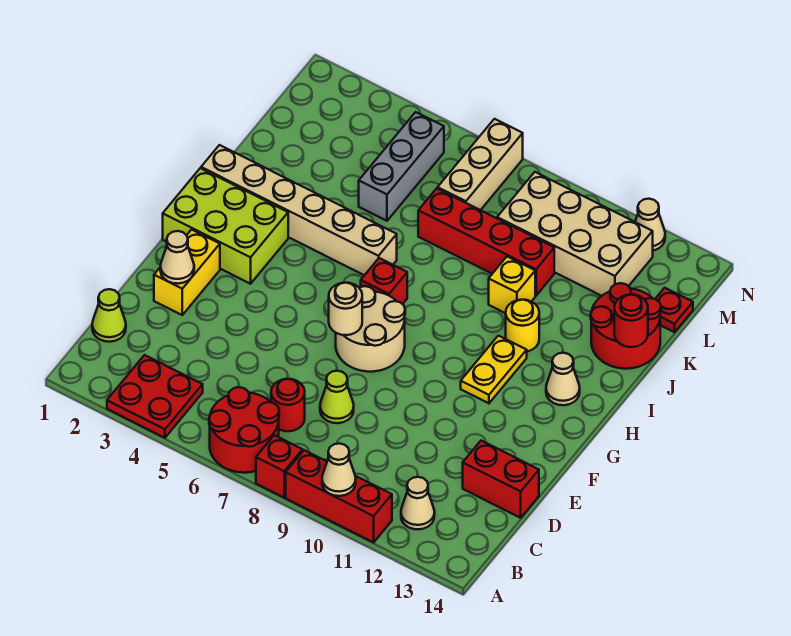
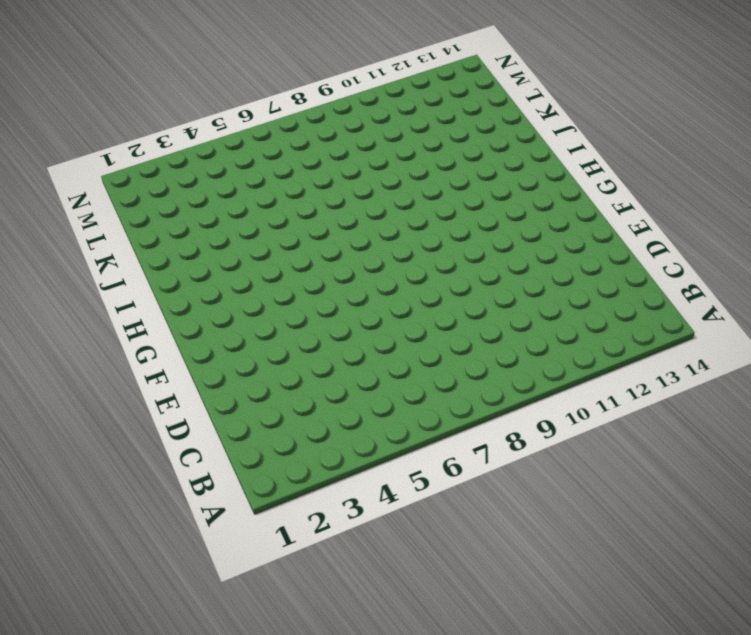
none -> red 2x2 plate [107,355,203,438]
none -> red 2x2 round brick [209,387,279,473]
none -> red 1x1 brick [256,435,303,497]

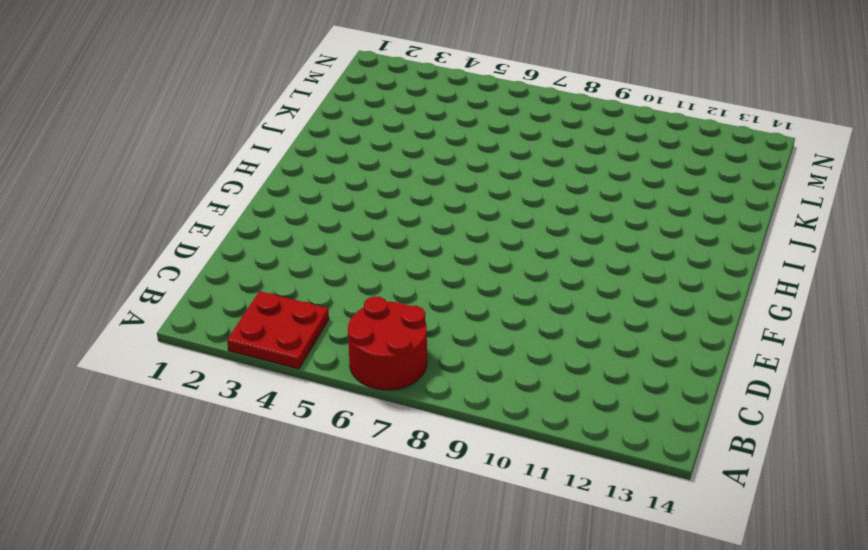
none -> red 1x1 brick [256,435,303,497]
none -> red 1x3 brick [286,450,392,542]
none -> tan 1x1 cone [401,477,435,529]

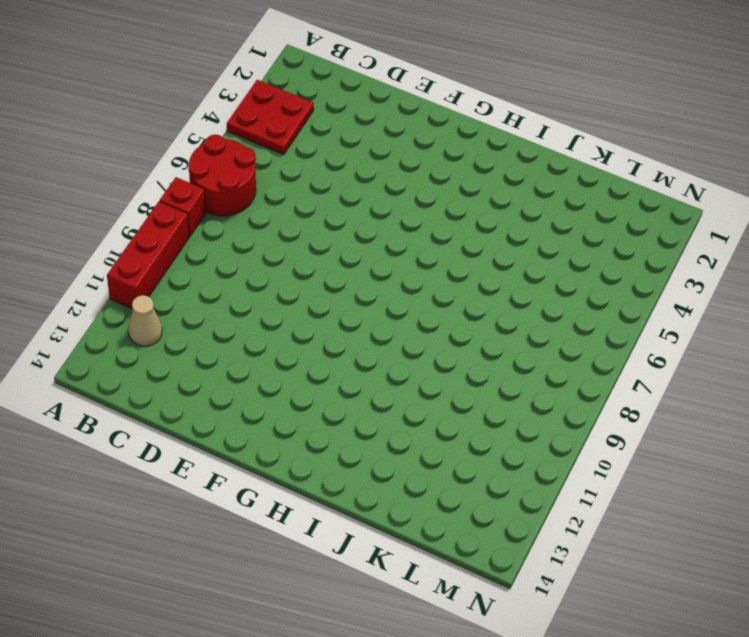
none -> lime 1x1 cone [92,289,126,342]
none -> red 1x1 round brick [271,379,305,431]
none -> lime 1x1 cone [320,371,354,423]

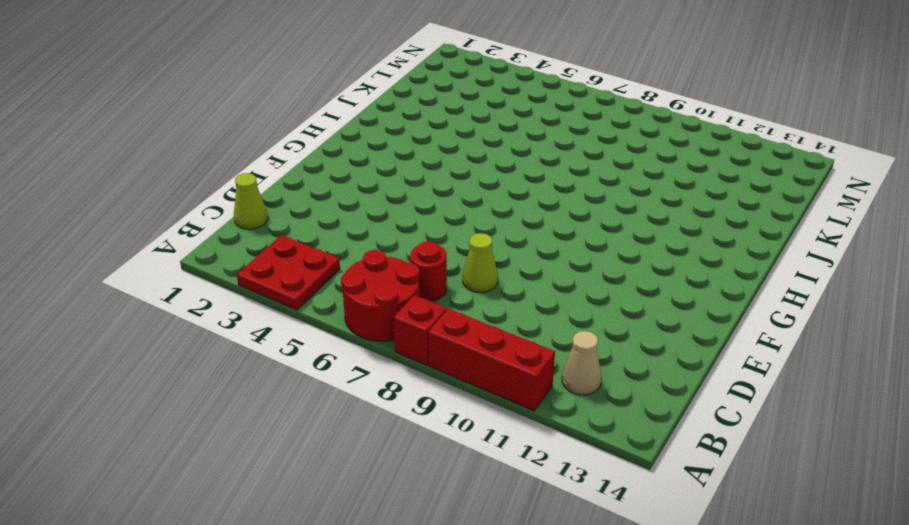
none -> red 1x2 brick [463,441,539,518]
none -> yellow 1x2 brick [154,230,220,315]
none -> tan 2x2 round brick [336,286,405,372]

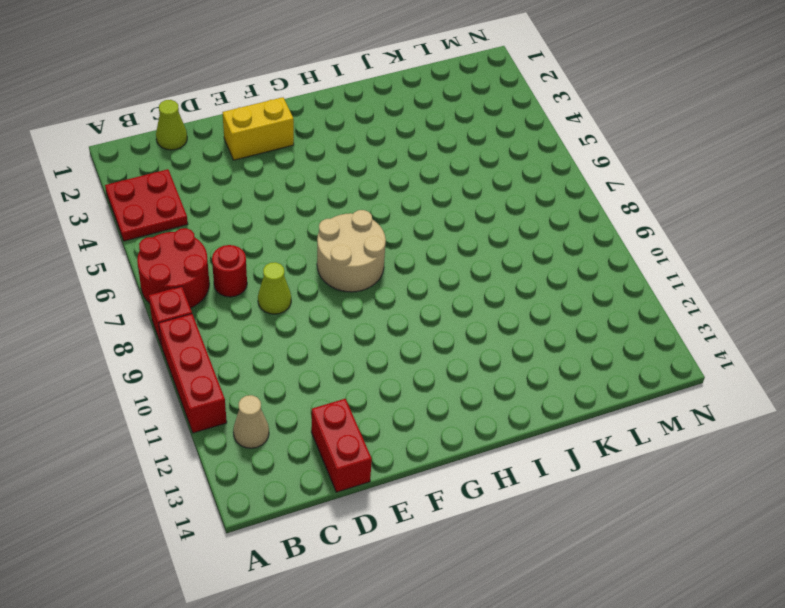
none -> lime 2x3 brick [163,168,288,284]
none -> yellow 1x2 plate [461,336,527,403]
none -> red 1x1 brick [361,258,407,304]

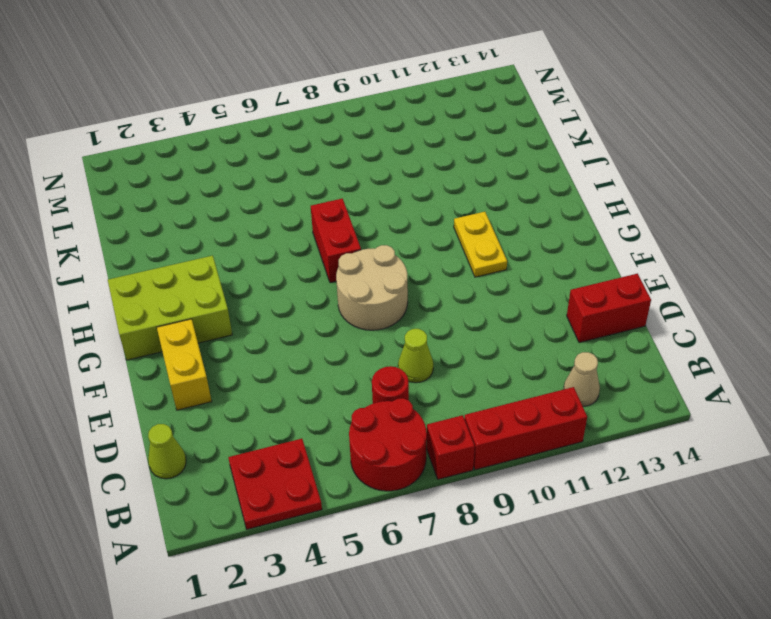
red 1x2 brick [311,198,361,283] -> red 1x1 brick [361,258,407,304]
none -> tan 1x1 cone [546,353,580,405]
none -> tan 1x6 brick [201,145,397,275]
none -> yellow 1x1 round brick [506,300,539,352]

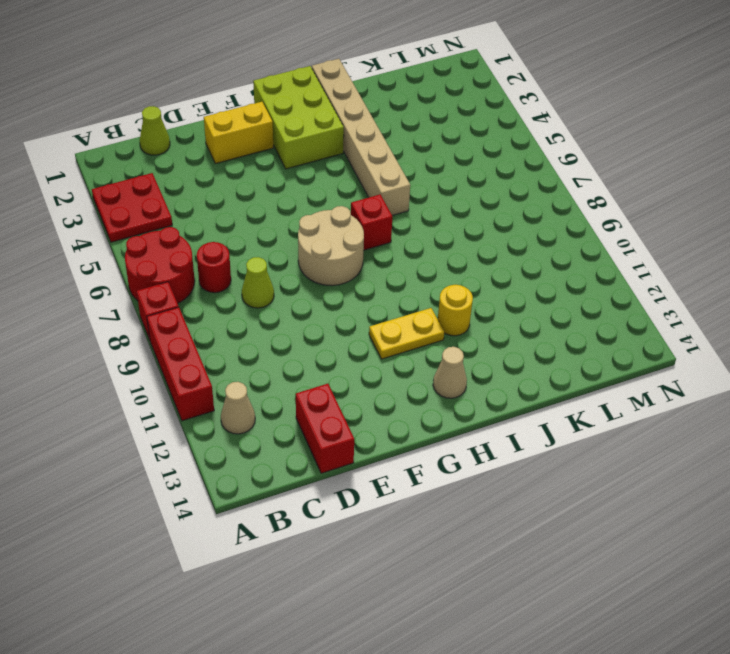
none -> yellow 1x1 brick [489,257,535,313]
none -> red 2x2 round brick [591,283,661,369]
none -> grey 1x3 brick [359,112,444,221]

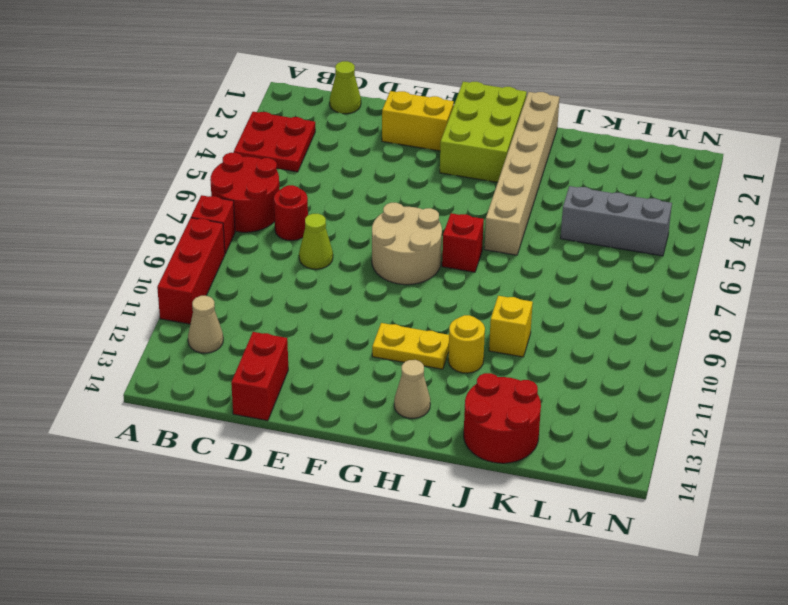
none -> red 1x4 brick [418,188,554,296]
none -> tan 1x3 brick [438,119,523,210]
none -> tan 2x4 brick [497,172,653,296]

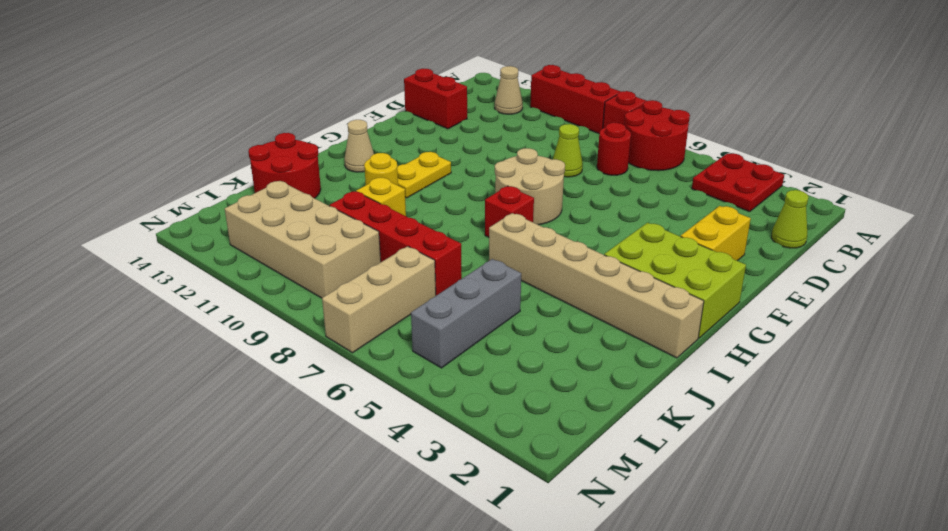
none -> red 1x1 plate [656,288,693,332]
none -> tan 1x1 cone [635,199,665,251]
none -> tan 1x1 cone [322,443,356,496]

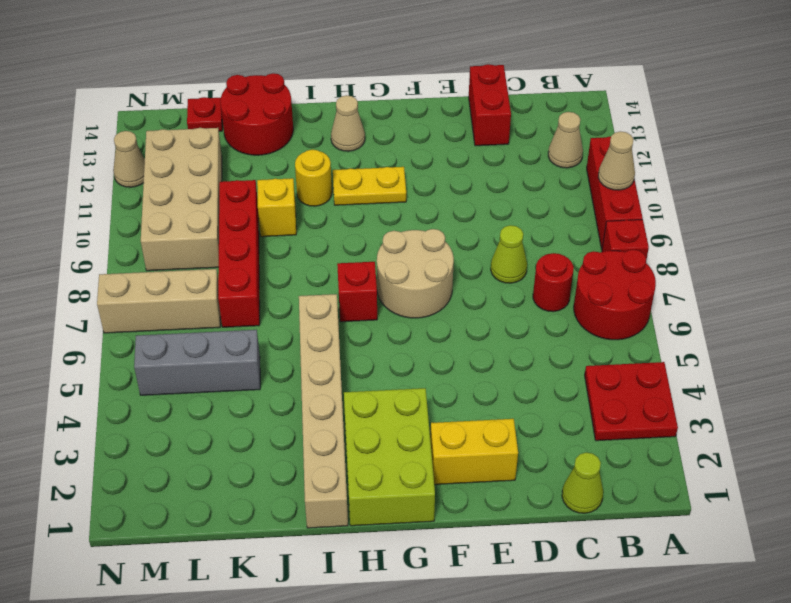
none -> tan 1x1 cone [160,231,194,284]
none -> tan 1x1 round brick [329,283,362,335]
none -> red 1x1 round brick [614,294,648,347]

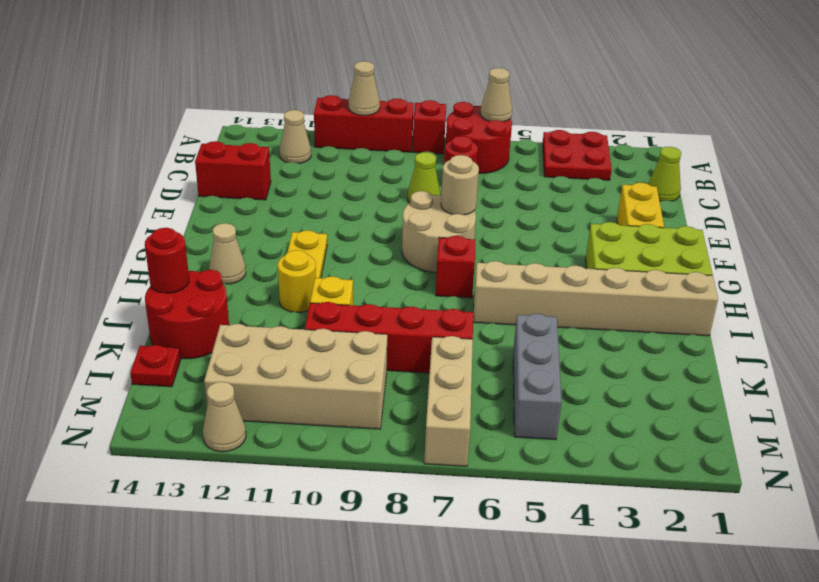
tan 1x1 cone [480,68,512,122] -> tan 1x1 cone moved to [160,231,194,284]

